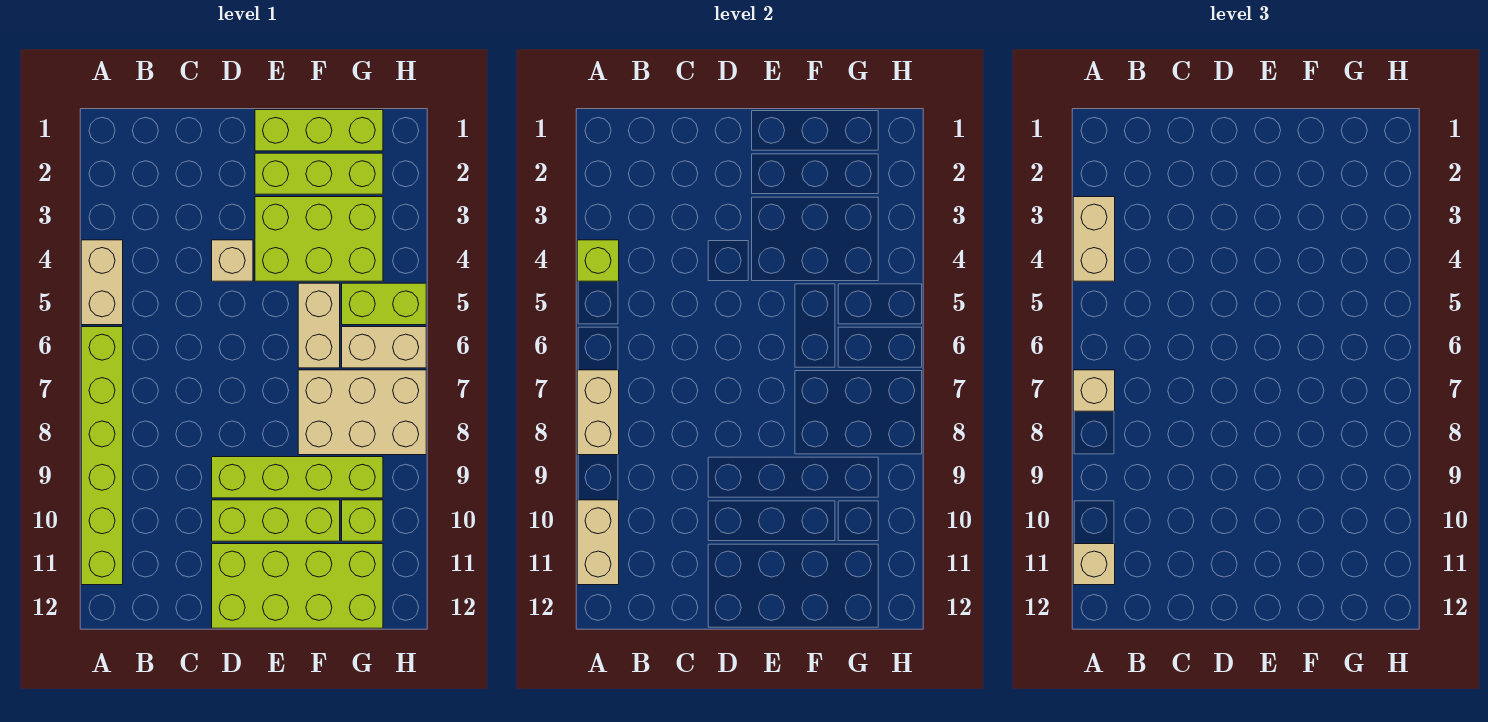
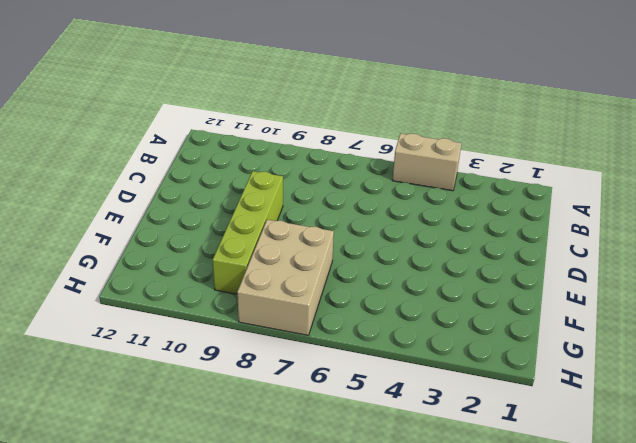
none -> lime 1x6 brick [81,327,123,585]
none -> tan 1x1 brick [212,240,253,281]
none -> lime 1x3 brick [212,500,340,541]

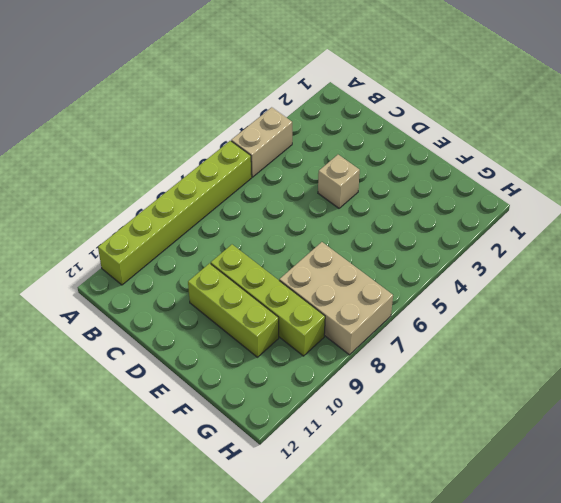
none -> lime 2x4 brick [212,544,383,628]
none -> lime 1x3 brick [255,110,383,151]
none -> lime 1x3 brick [255,153,383,194]

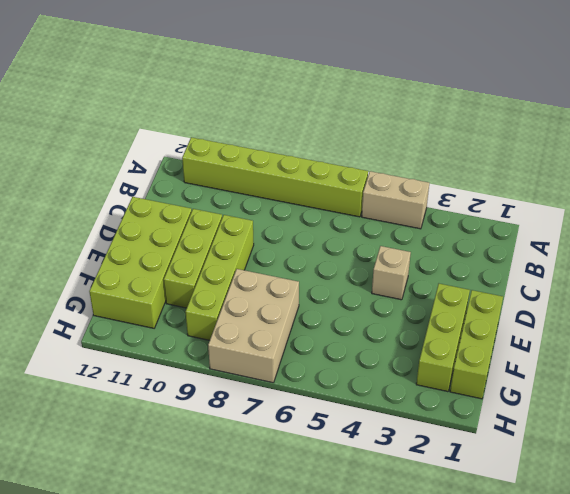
none -> lime 2x3 brick [255,197,383,281]
none -> tan 1x2 brick [298,283,340,368]
none -> lime 1x2 brick [342,283,426,325]

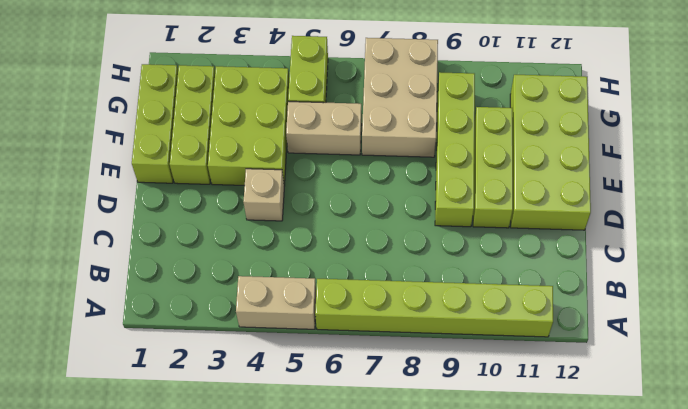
none -> tan 1x2 brick [342,327,426,368]
none -> lime 1x1 brick [342,500,383,541]
none -> lime 1x1 brick [577,240,619,281]

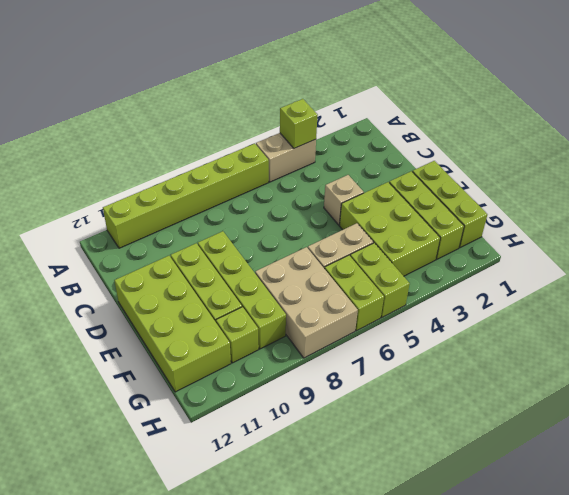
lime 1x2 brick [325,255,384,331] -> tan 1x2 brick [342,327,426,368]
none -> tan 1x2 brick [577,370,619,455]
none -> tan 1x2 brick [577,500,619,585]
none -> tan 1x2 brick [1073,197,1115,281]

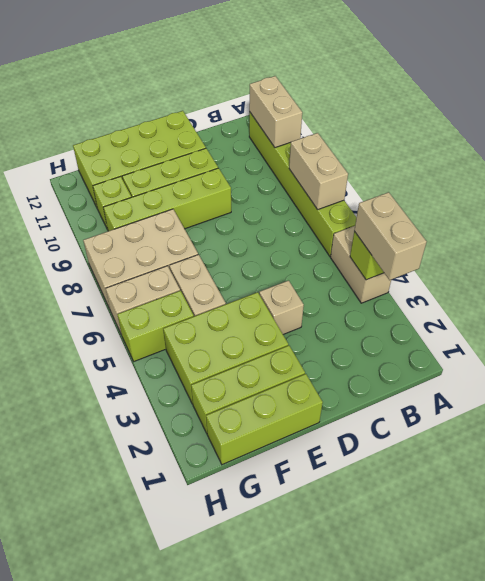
none -> tan 1x1 brick [1073,370,1115,411]
none -> tan 1x1 brick [1073,544,1115,585]

